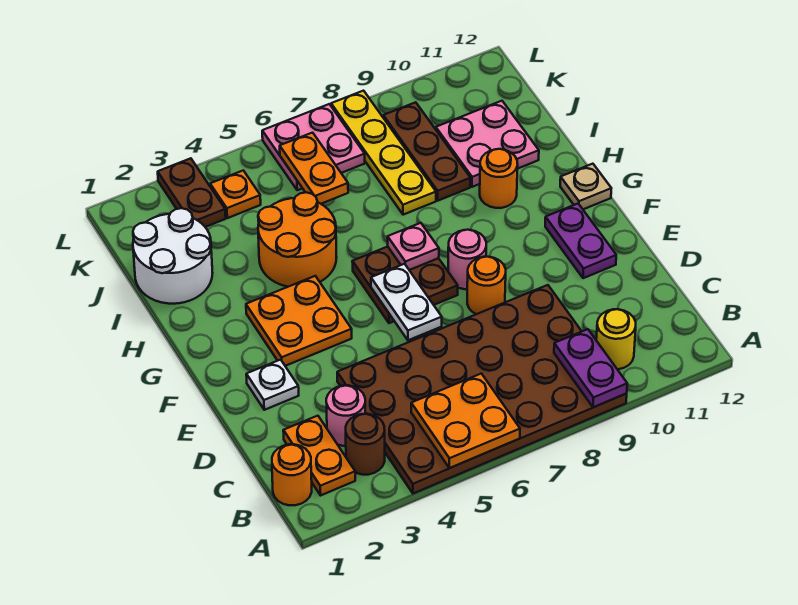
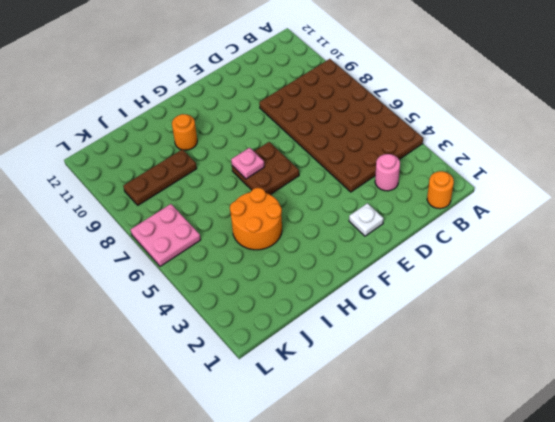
none -> orange 1x2 plate [283,416,355,495]
none -> brown 1x1 round brick [346,414,385,475]
none -> yellow 1x1 round brick [596,309,636,369]

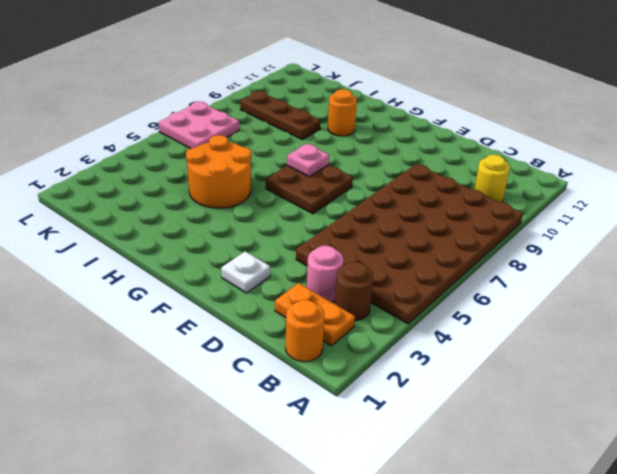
none -> orange 1x1 round brick [467,257,506,314]
none -> purple 1x2 plate [545,204,616,278]
none -> orange 2x2 plate [246,276,352,366]

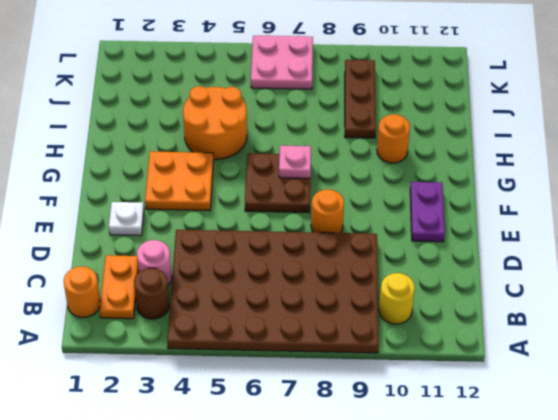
none -> pink 1x1 round brick [448,230,486,289]
none -> tan 1x1 plate [560,164,611,209]
none -> white 2x2 round brick [133,208,213,304]

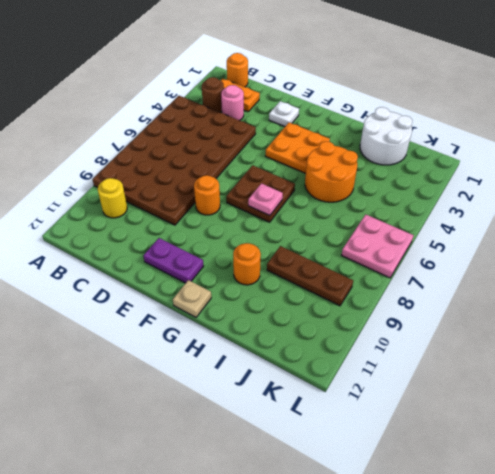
none -> pink 1x1 round brick [448,230,486,289]
none -> yellow 1x4 plate [331,91,436,215]
none -> pink 2x2 plate [436,101,539,187]

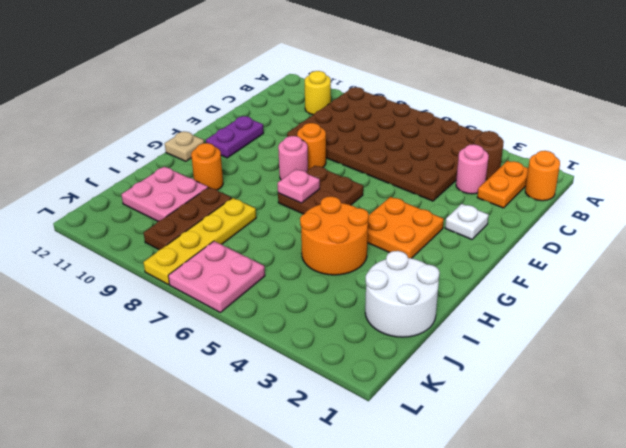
none -> brown 1x2 plate [158,158,226,227]
none -> orange 1x1 plate [210,171,261,218]
none -> orange 2x2 plate [411,374,520,468]

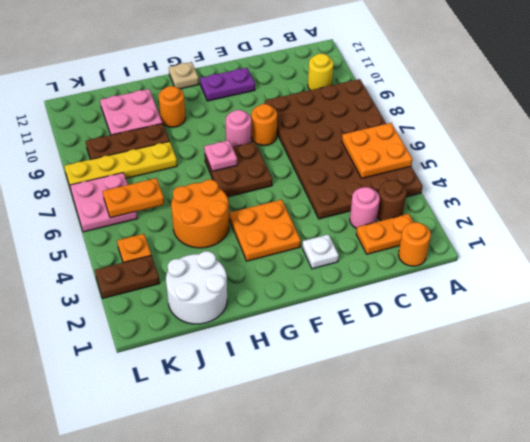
none -> purple 1x2 plate [554,329,627,407]
none -> white 1x2 plate [371,264,442,340]

